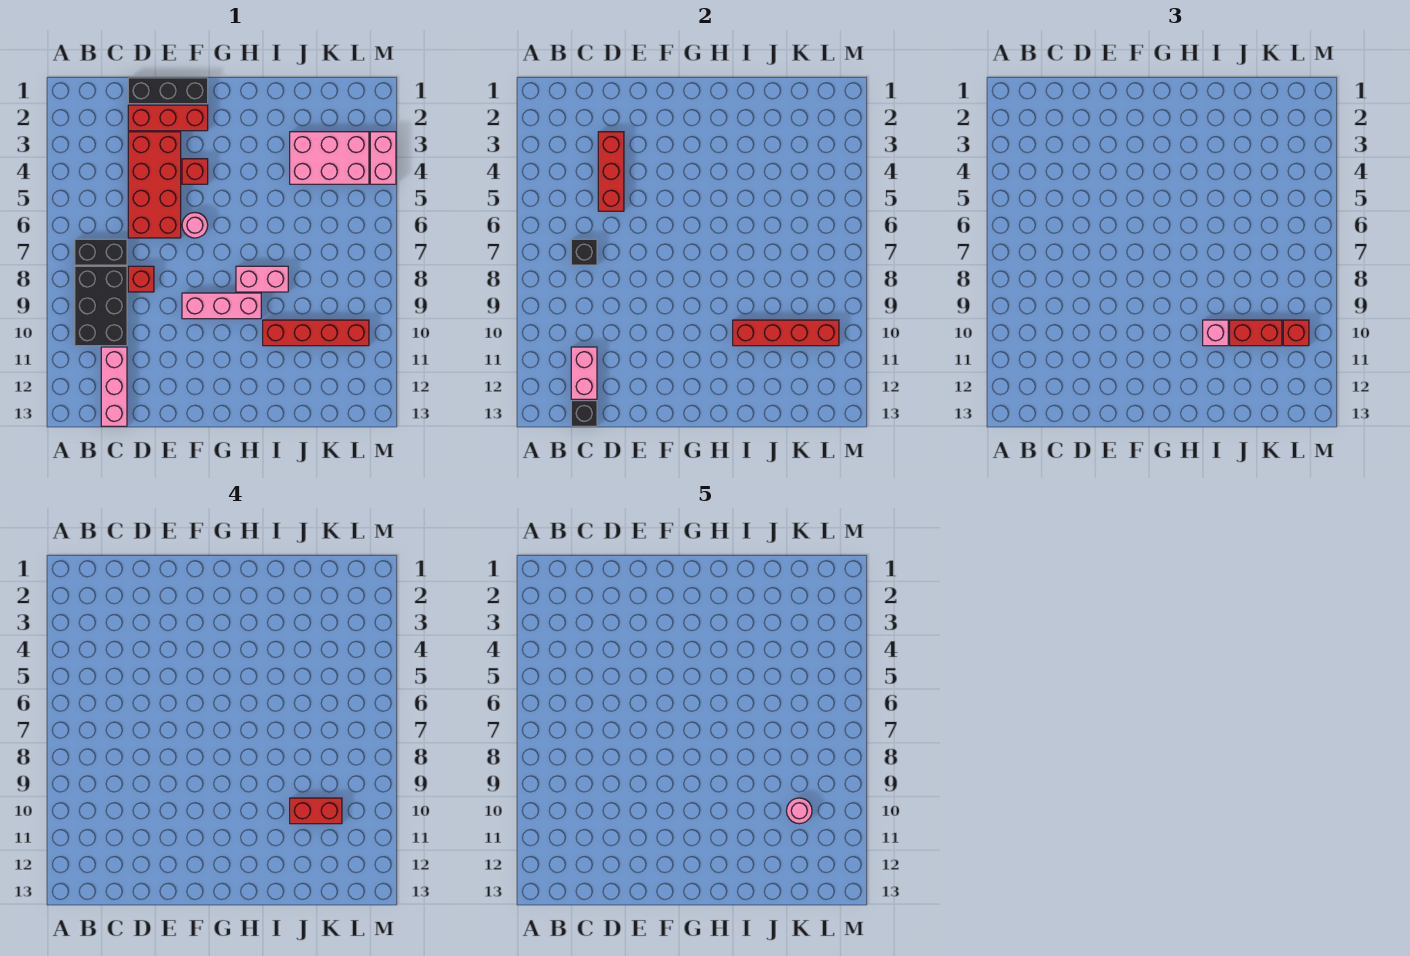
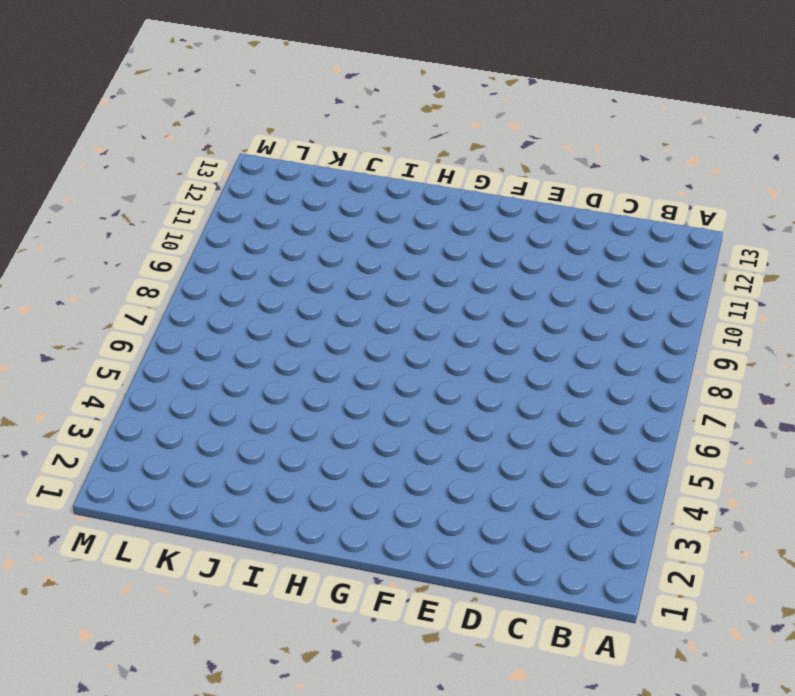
none -> black 1x2 brick [75,239,127,265]
none -> black 2x3 brick [75,266,127,346]
none -> pink 1x3 brick [101,347,127,426]

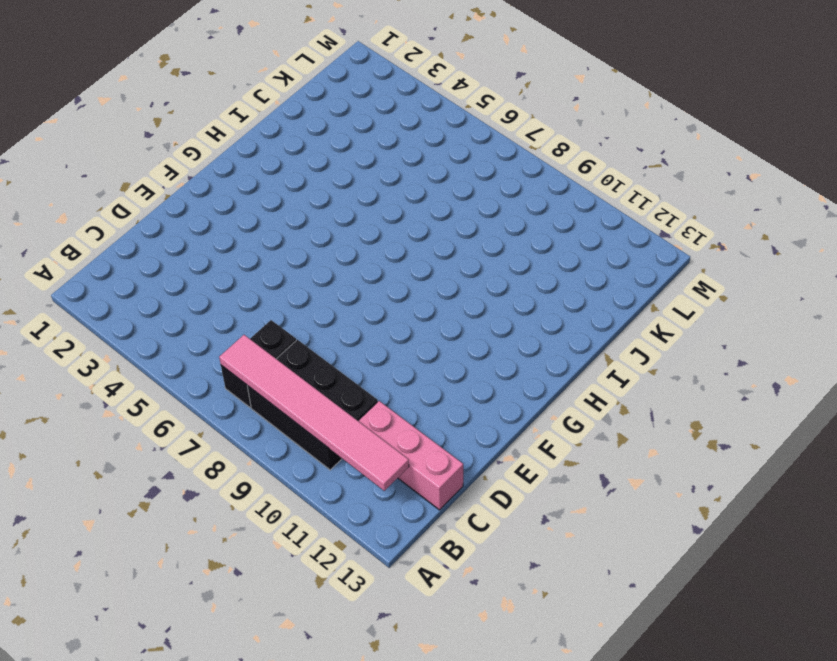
pink 1x6 tile [219,335,409,491] -> none
none -> black 1x3 brick [128,78,208,104]
none -> red 1x3 brick [128,105,208,131]
none -> red 2x4 brick [128,132,181,238]

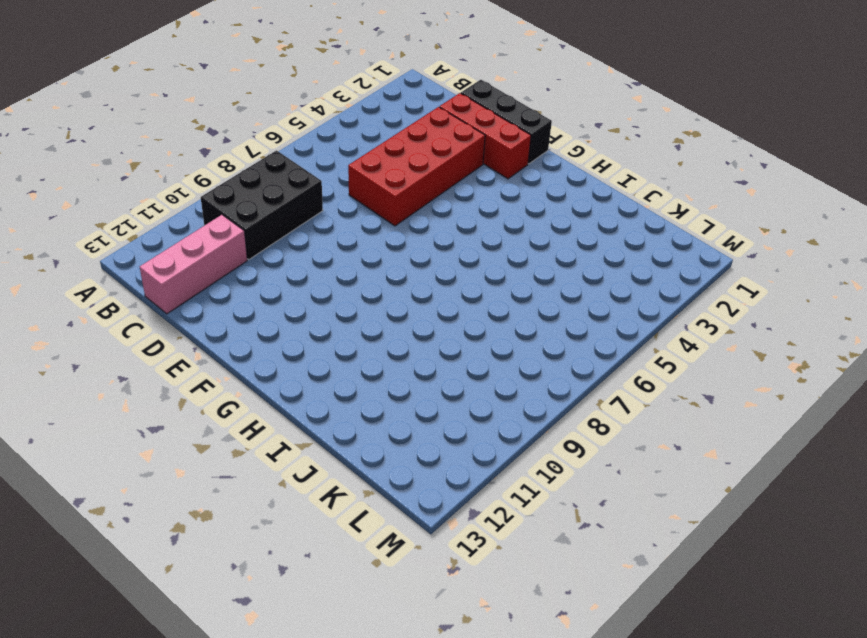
none -> black 1x2 brick [75,239,127,265]
none -> red 1x1 brick [128,266,154,292]
none -> red 1x1 brick [182,159,208,184]

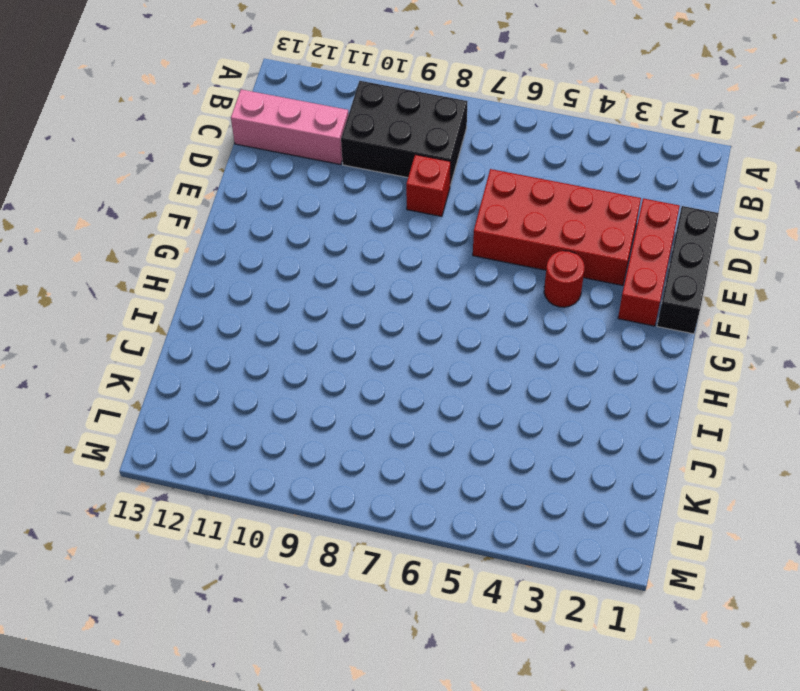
red 1x1 round brick [544,251,584,307] -> red 1x1 brick [182,159,208,184]
none -> black 1x2 brick [75,239,127,265]
none -> pink 1x1 round brick [182,213,208,238]
none -> pink 1x3 brick [182,293,261,319]

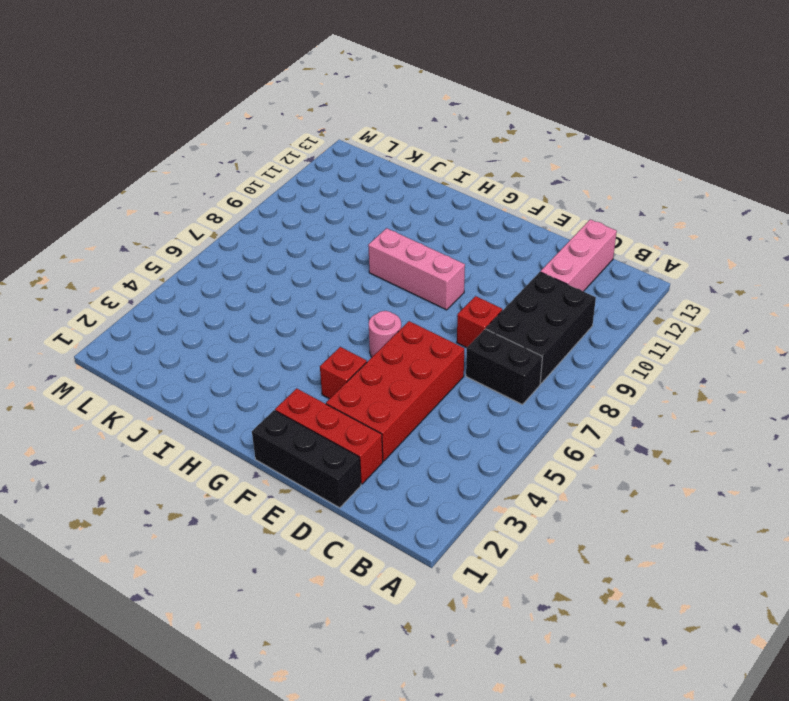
none -> pink 1x2 brick [236,266,288,292]
none -> red 1x4 brick [263,320,369,346]
none -> pink 2x3 brick [290,132,369,184]

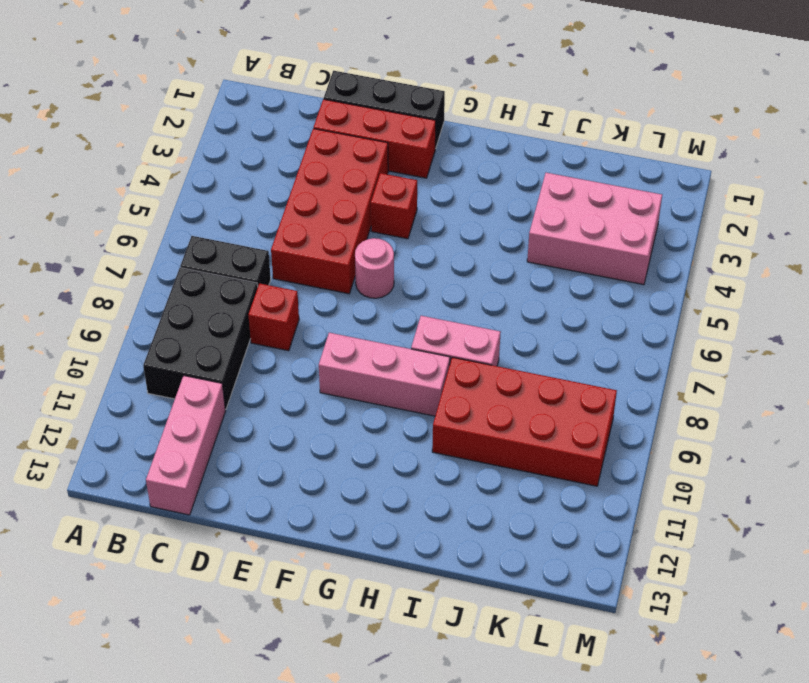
red 2x4 brick [432,357,617,486] -> red 1x4 brick [263,320,369,346]
none -> pink 1x2 brick [370,132,396,184]
none -> black 1x1 brick [571,239,597,265]
none -> pink 1x2 brick [571,347,597,399]

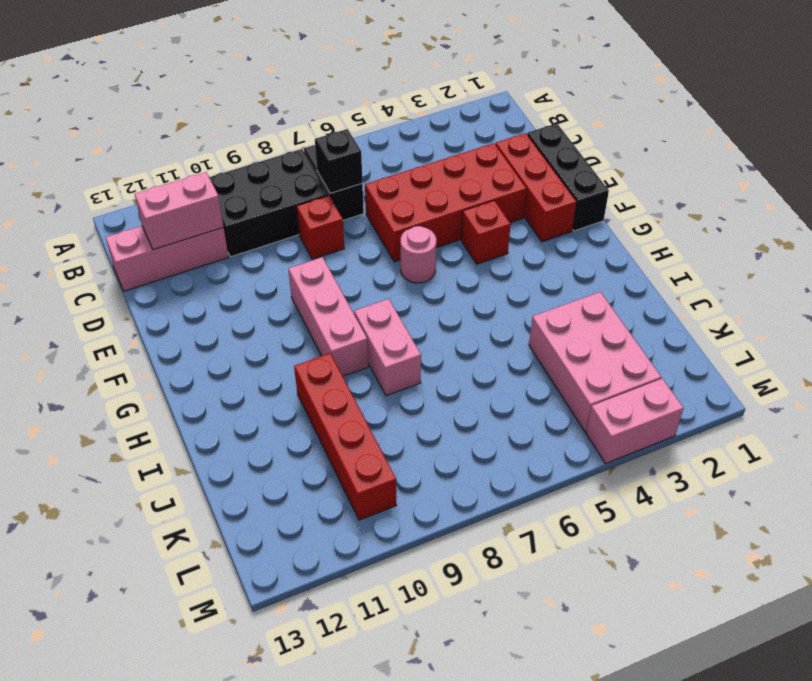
none -> black 1x1 brick [571,401,597,426]
none -> red 1x3 brick [598,132,624,211]
none -> red 1x4 brick [733,320,839,346]

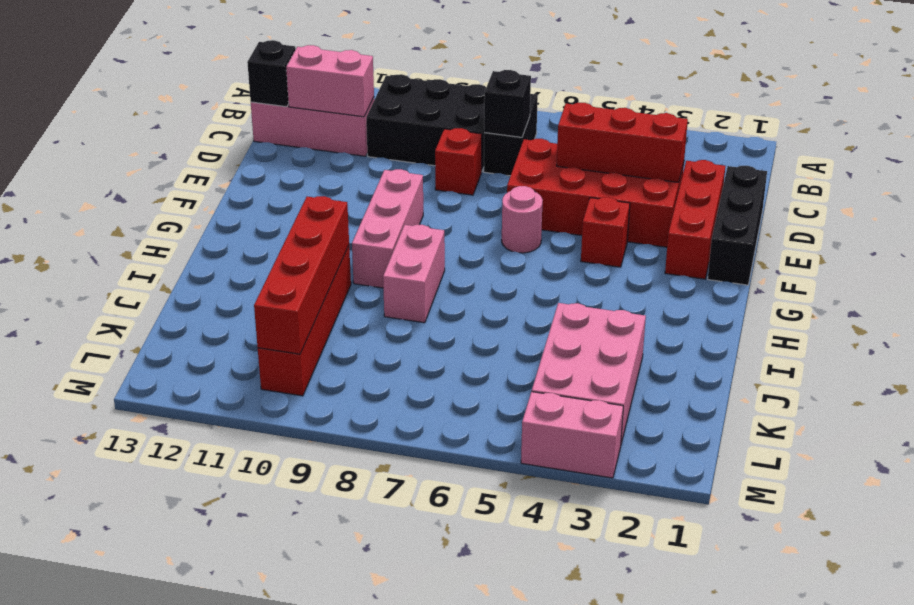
none -> pink 1x1 brick [1203,320,1228,346]
none -> red 1x2 brick [1230,320,1282,346]
none -> red 1x1 brick [1283,320,1309,346]

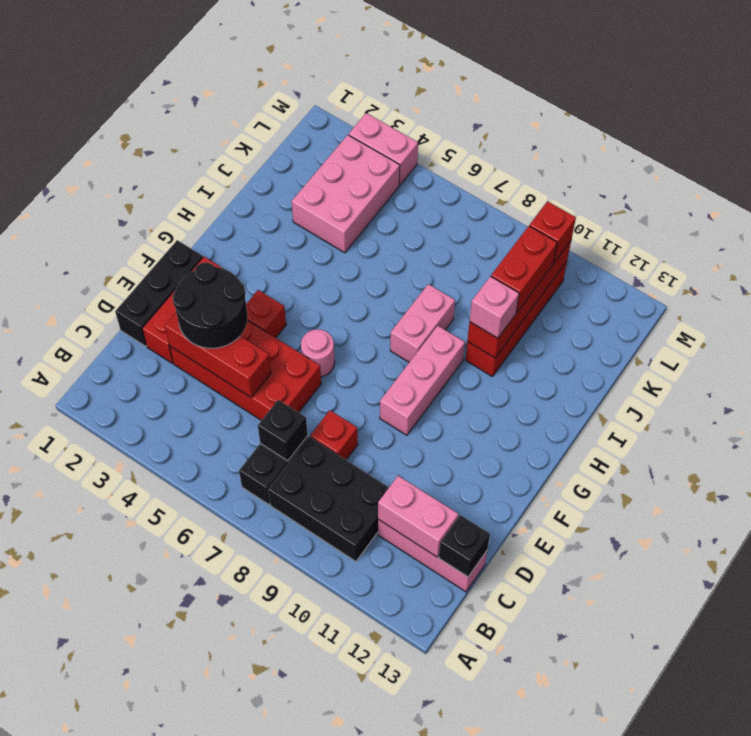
black 2x2 round brick [172,262,248,348] -> none
none -> red 1x2 brick [290,798,342,824]
none -> pink 1x1 round brick [787,798,812,824]

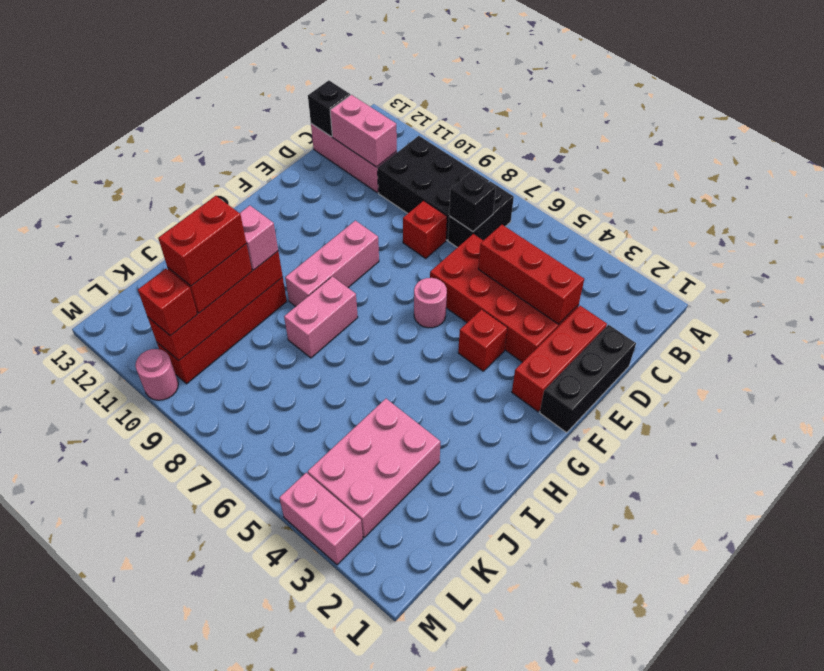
pink 1x1 round brick [135,349,178,400] -> pink 1x1 round brick moved to [787,798,812,824]

